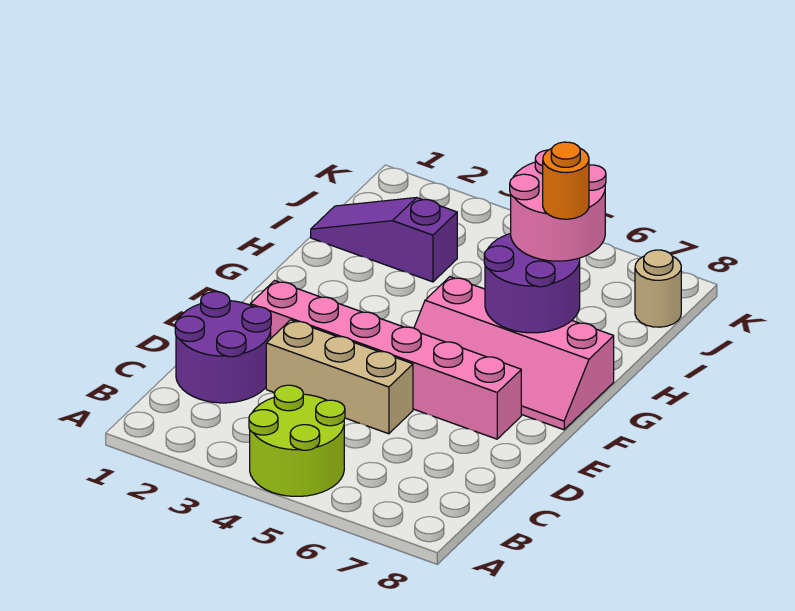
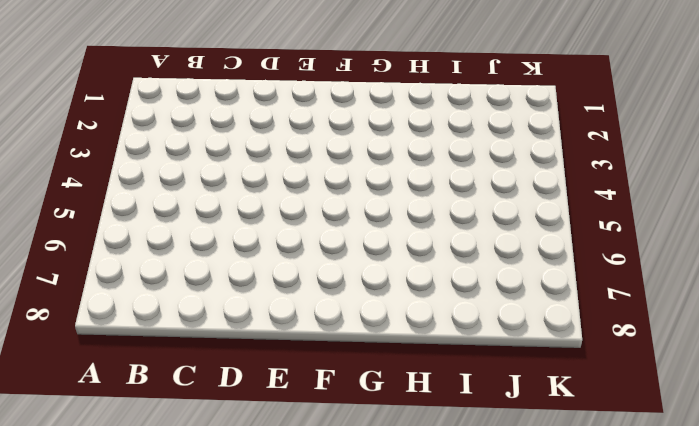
none -> lime 2x2 round brick [249,385,345,496]
none -> purple 2x2 round brick [175,292,271,403]

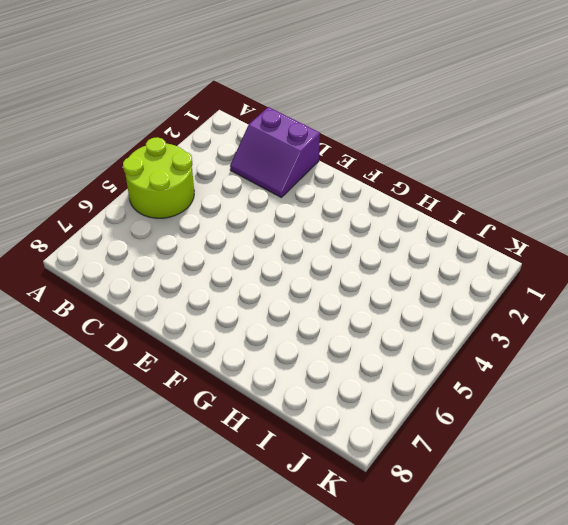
purple 2x2 slope [230,107,320,198] -> purple 2x2 round brick [175,292,271,403]
none -> tan 1x3 brick [266,320,413,434]
none -> pink 1x6 brick [250,281,521,439]

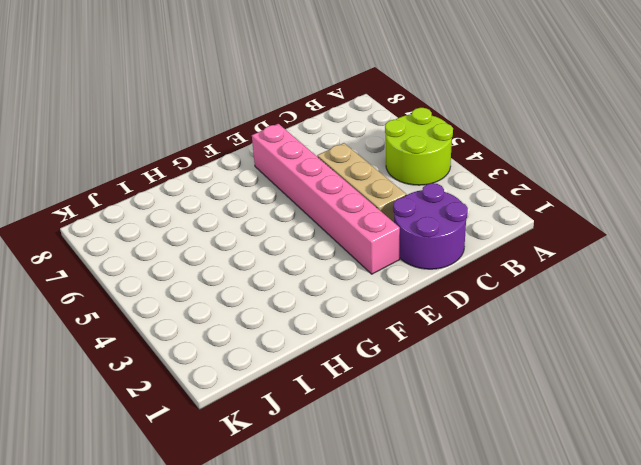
none -> pink 2x4 slope [414,277,614,430]
none -> purple 1x3 slope [311,198,457,282]

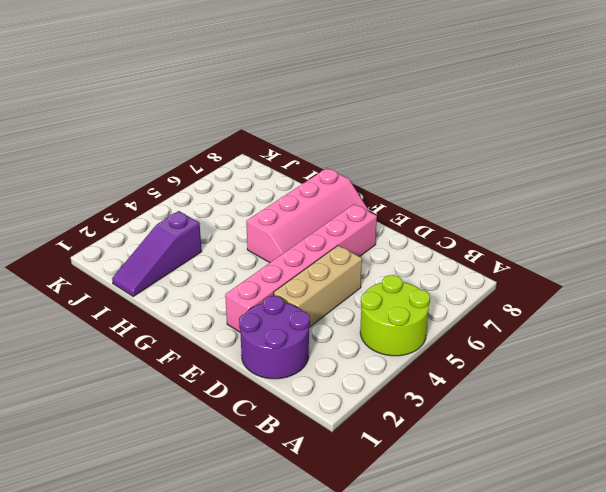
none -> tan 1x1 round brick [635,250,681,327]
none -> purple 2x2 round brick [484,234,580,333]

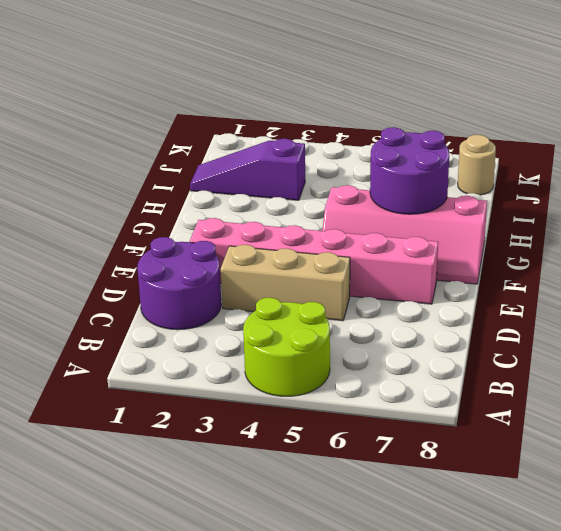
none -> pink 2x2 round brick [510,150,606,261]
none -> orange 1x1 round brick [543,142,589,219]

